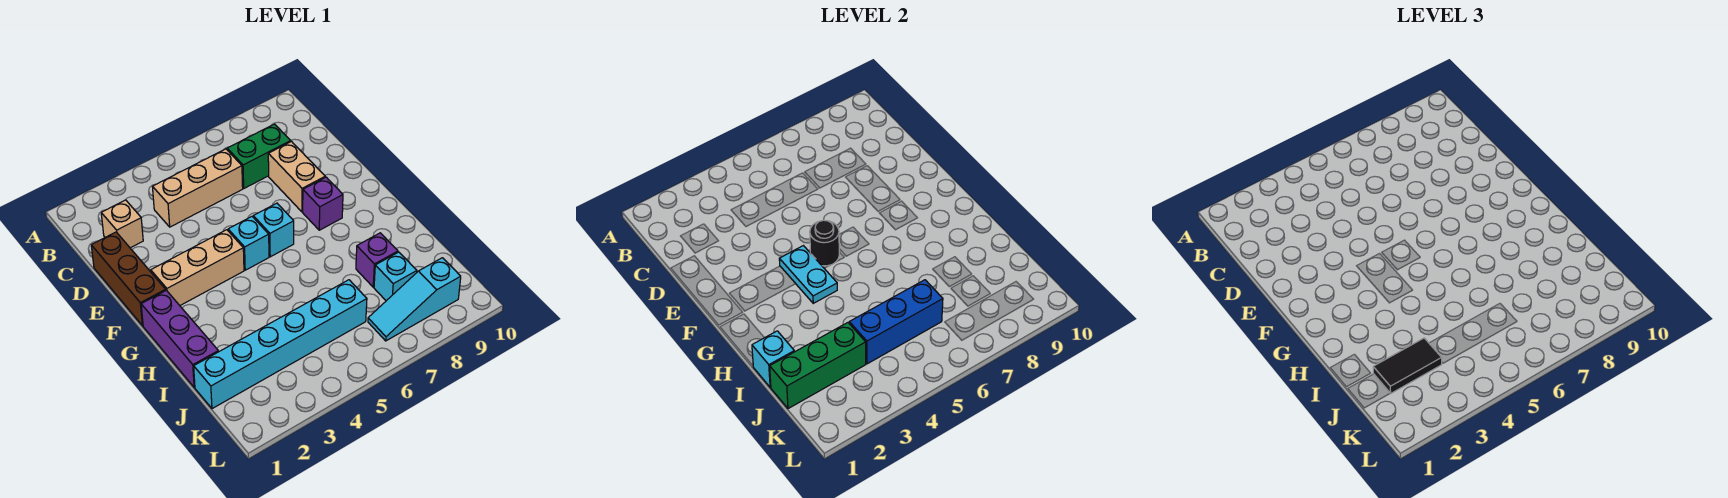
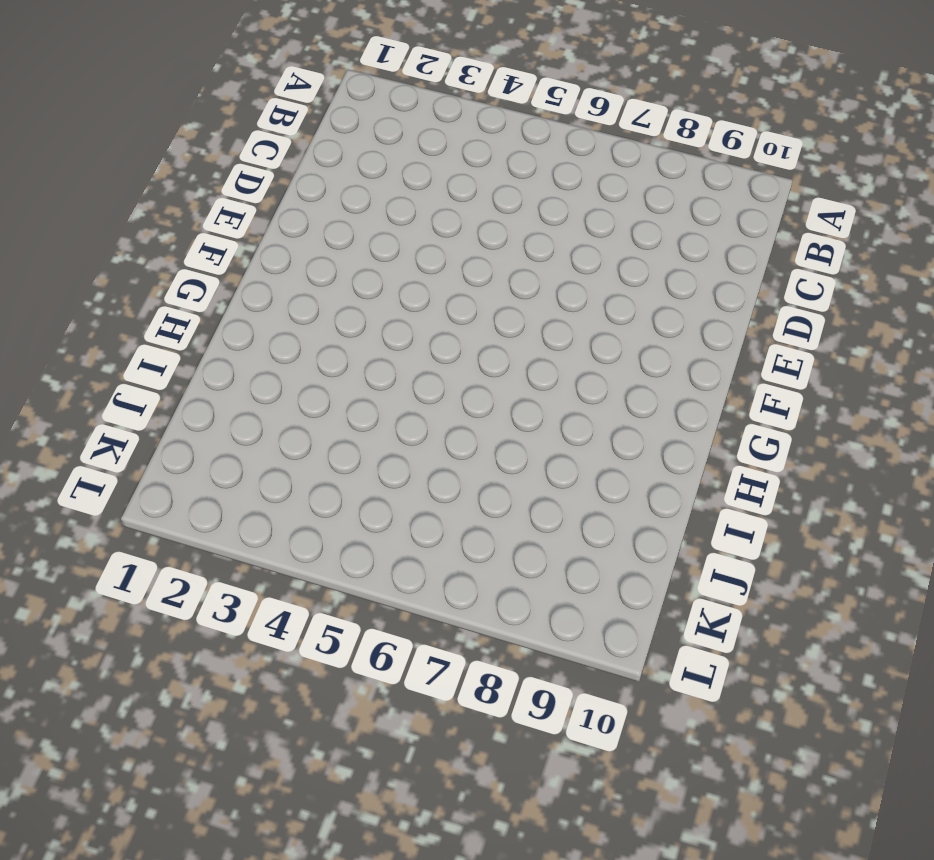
none -> tan 1x1 brick [101,200,143,248]
none -> tan 1x3 brick [153,149,243,227]
none -> green 1x2 brick [227,124,291,188]

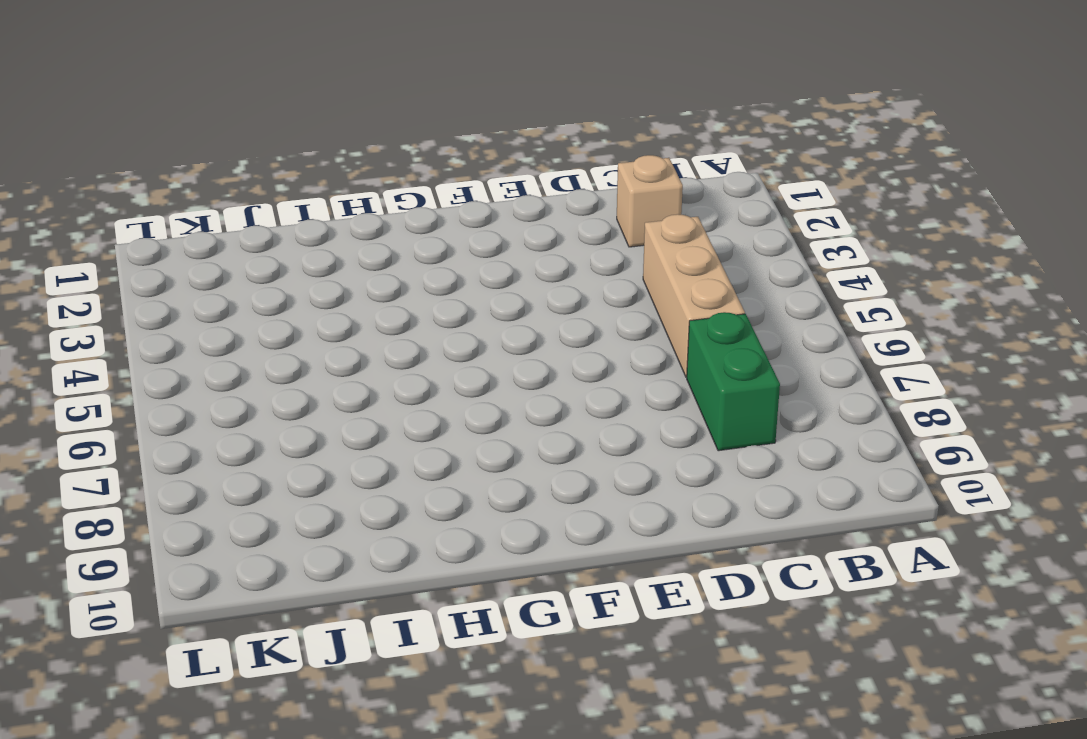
none -> brown 1x3 brick [91,232,166,326]
none -> tan 1x2 brick [268,142,325,212]
none -> tan 1x3 brick [151,230,244,305]

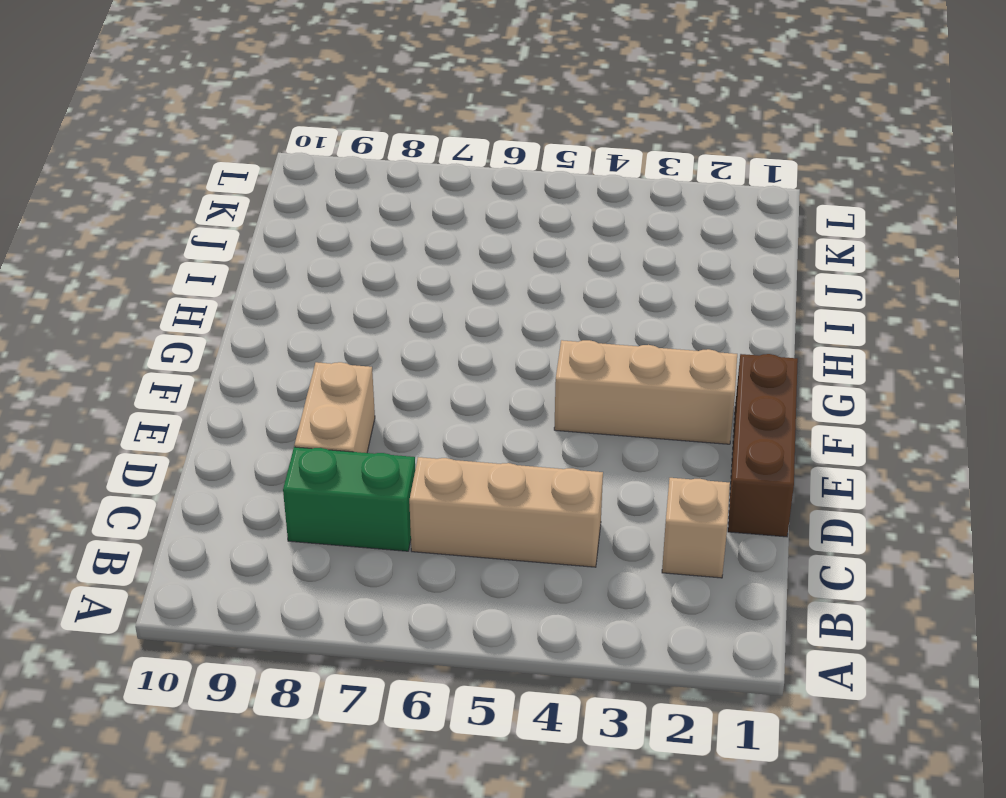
none -> cyan 1x1 brick [228,217,269,270]
none -> cyan 1x1 brick [253,203,294,257]
none -> purple 1x1 brick [303,177,343,230]

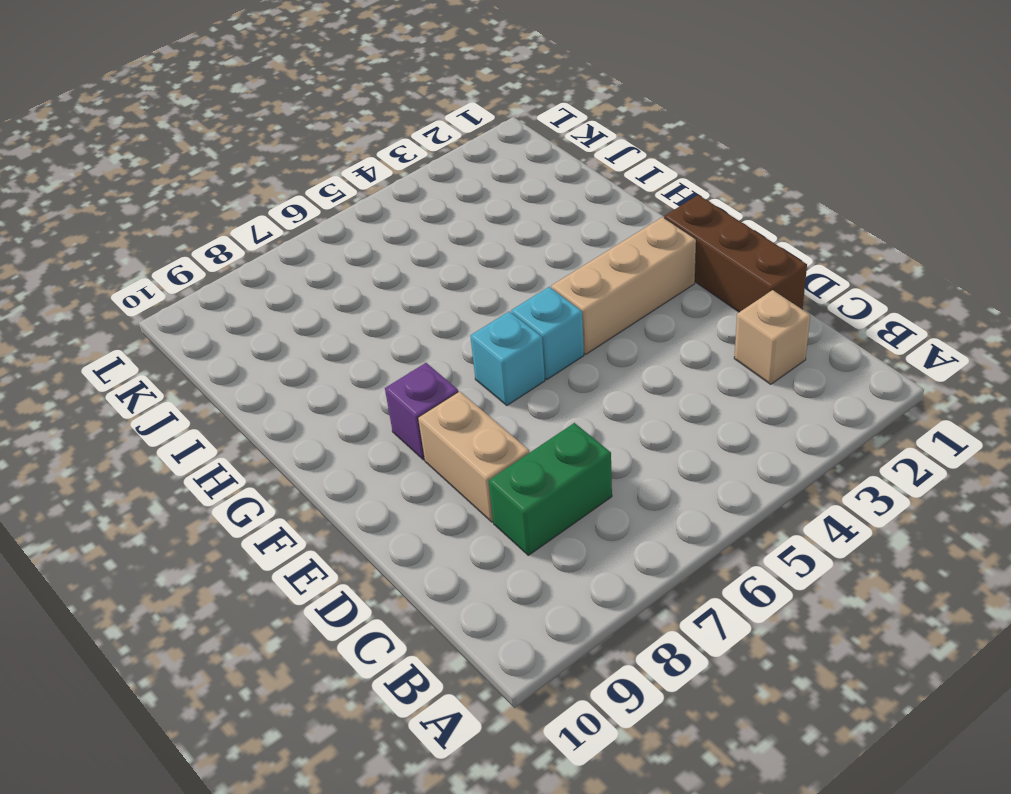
none -> tan 1x3 brick [153,149,243,227]
none -> purple 1x3 brick [141,290,218,387]
none -> purple 1x1 brick [356,233,398,287]

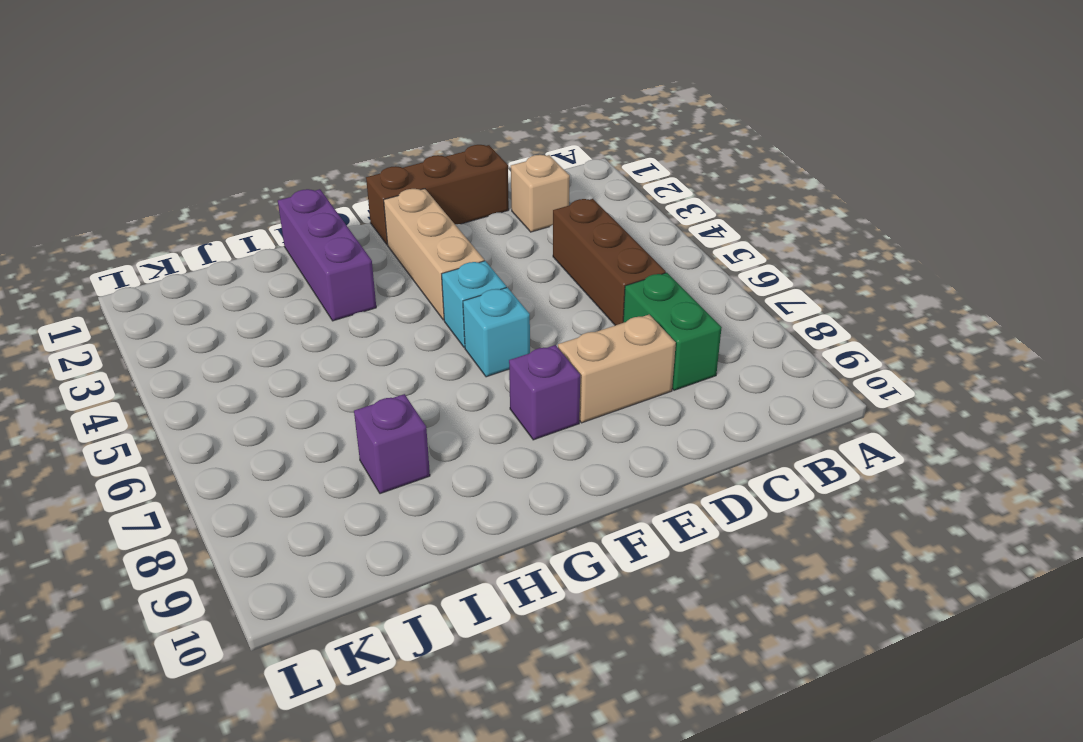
brown 1x3 brick [553,199,666,325] -> tan 1x3 brick [153,149,243,227]
purple 1x3 brick [278,189,376,321] -> purple 1x3 brick turned to [141,290,218,387]
none -> cyan 1x6 brick [194,280,367,409]
none -> cyan 1x1 brick [374,252,417,301]
none -> cyan 1x3 slope [368,258,461,341]

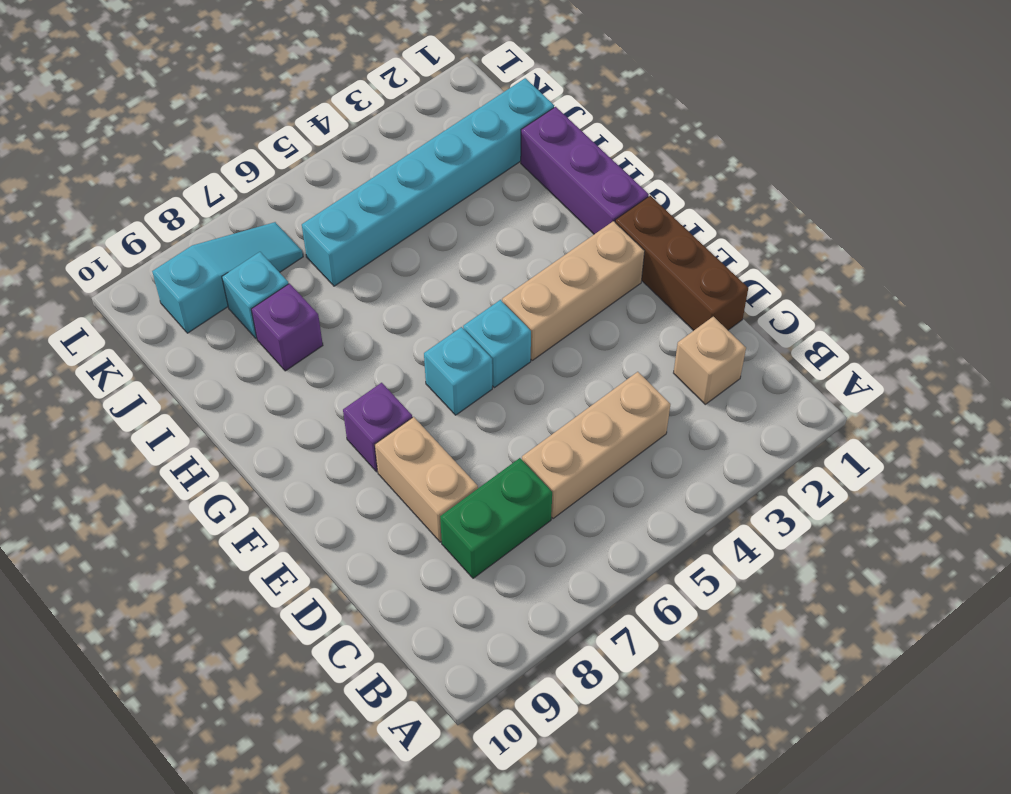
none -> cyan 1x2 plate [779,246,837,303]
none -> black 1x1 round brick [810,220,839,266]
none -> cyan 1x1 brick [752,331,794,387]

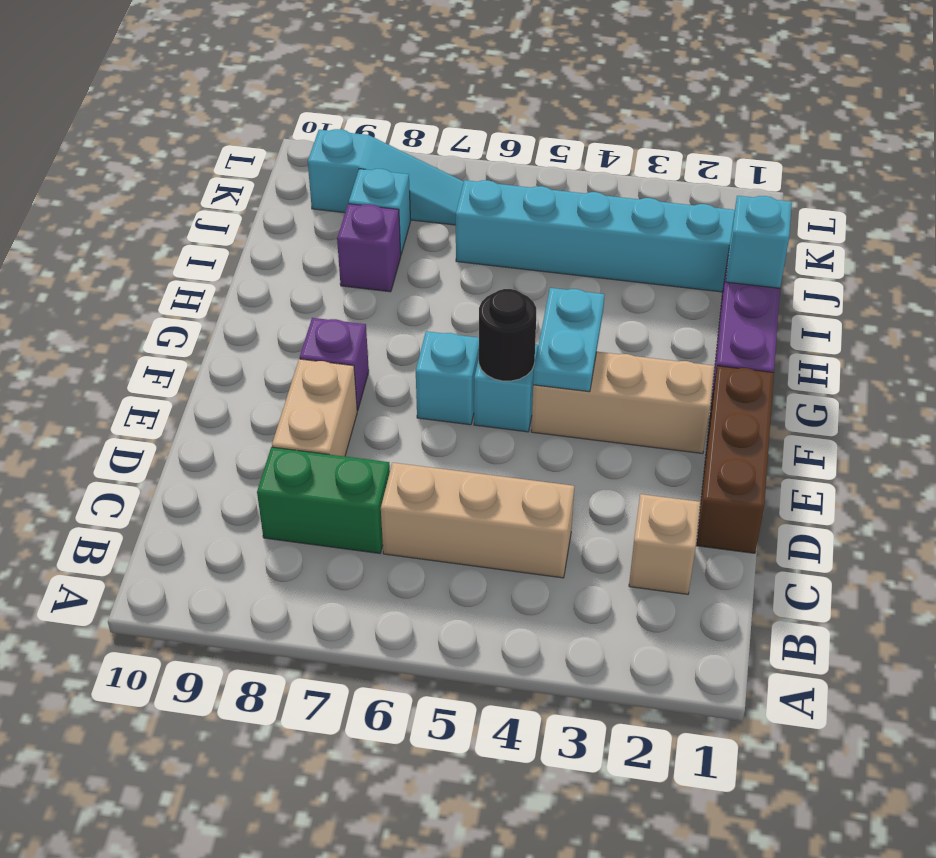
none -> green 1x3 brick [770,323,866,409]
none -> blue 1x3 brick [849,280,943,364]
none -> black 1x2 tile [1373,338,1442,393]

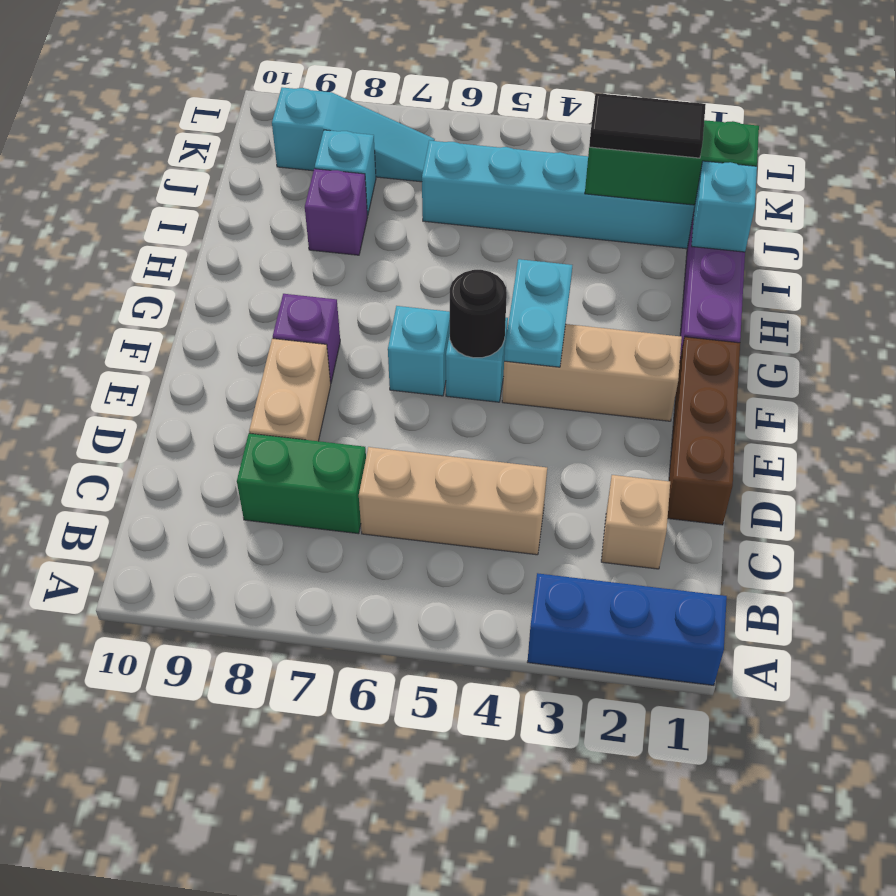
blue 1x3 brick [528,573,727,685] -> blue 1x3 brick moved to [849,280,943,364]

